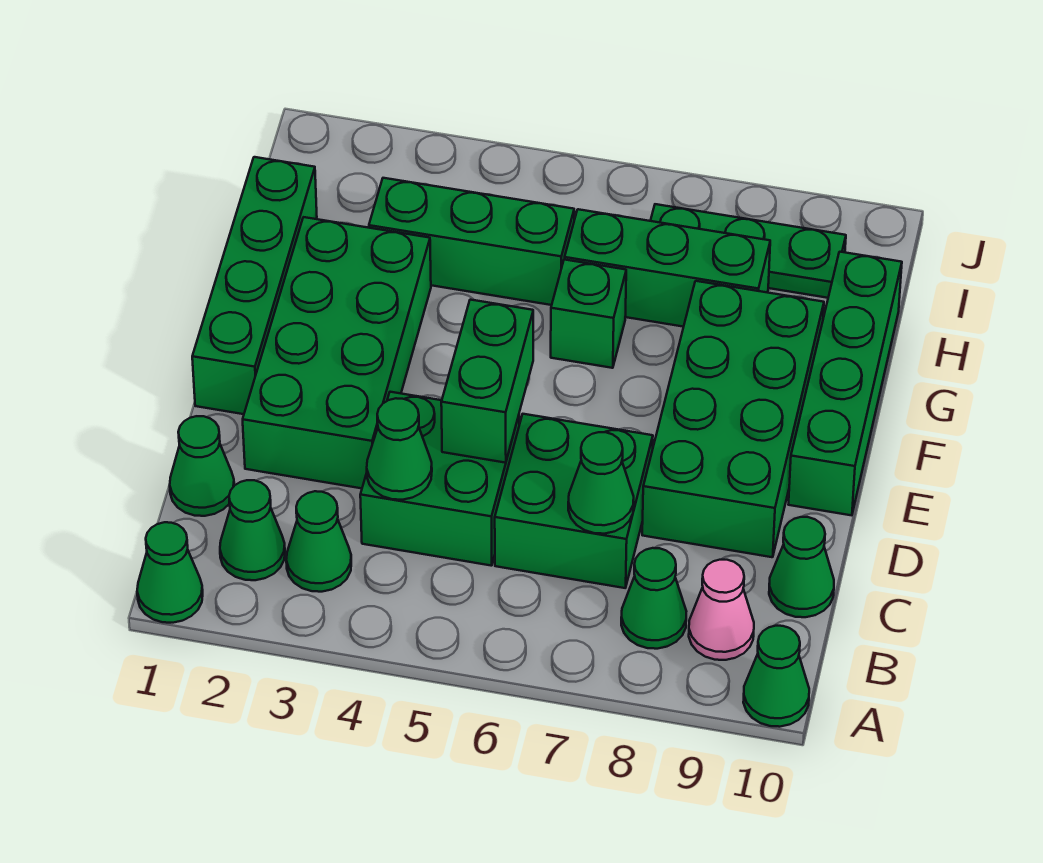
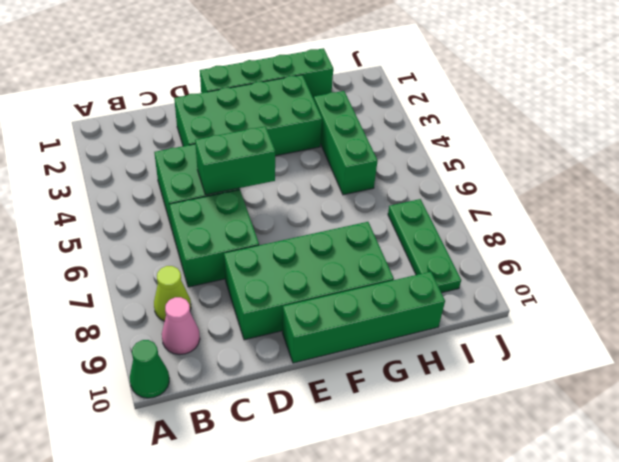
lime 1x1 cone [154,266,191,321] -> green 1x1 cone [621,548,686,649]
none -> green 1x1 cone [137,522,203,623]
none -> green 1x1 cone [220,480,285,580]
none -> green 1x1 cone [286,491,351,592]

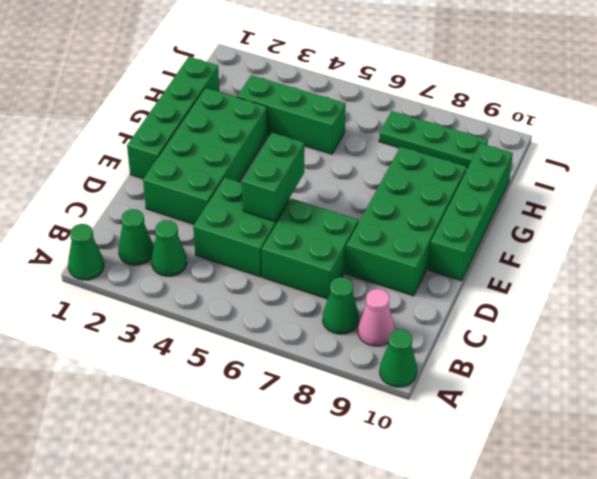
none -> green 1x1 cone [170,416,234,516]
none -> green 1x1 cone [769,517,834,617]
none -> green 1x1 brick [551,259,626,368]

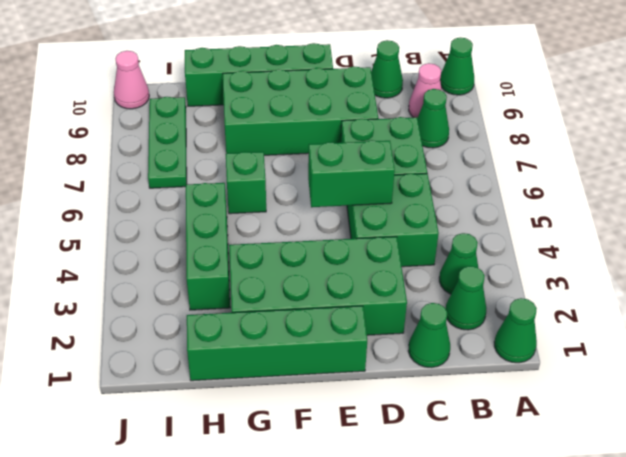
pink 1x1 cone [114,51,149,109] -> none
none -> green 1x3 brick [565,209,770,327]
none -> green 1x1 cone [367,398,432,500]
none -> green 1x1 cone [568,432,634,534]

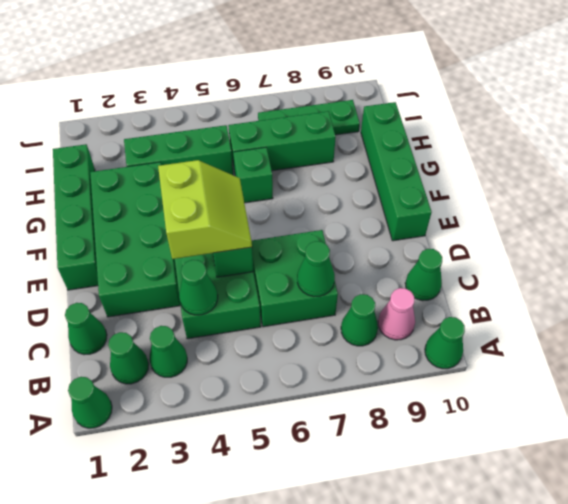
lime 2x2 slope [158,160,252,259] -> none
none -> green 2x4 brick [642,281,824,557]

